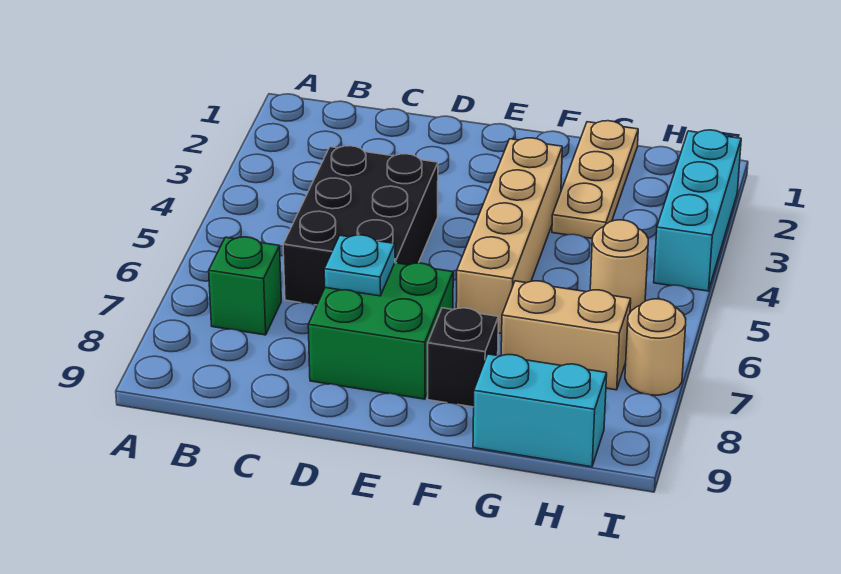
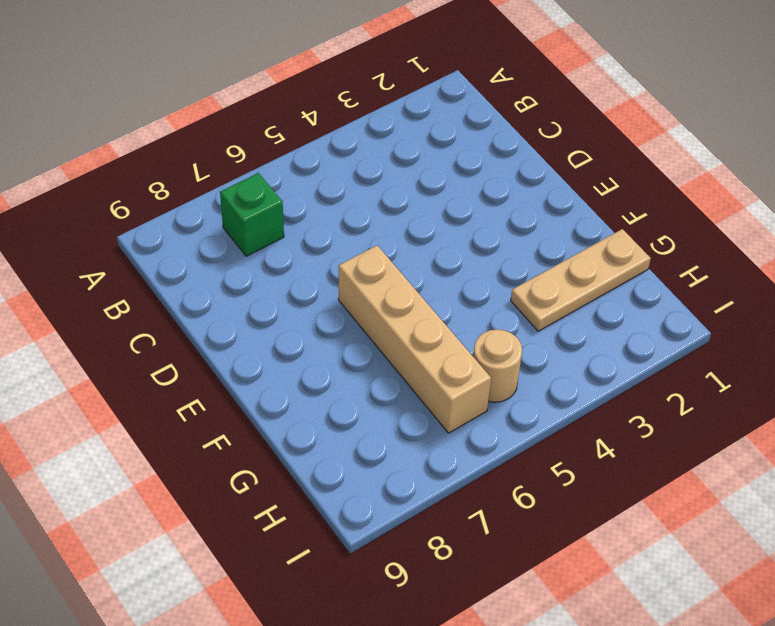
tan 1x4 brick [339,246,491,433] -> tan 1x4 brick turned to [456,138,562,334]
none -> black 2x3 brick [283,146,438,305]
none -> green 2x2 brick [308,263,453,399]
none -> black 1x1 brick [428,308,498,407]

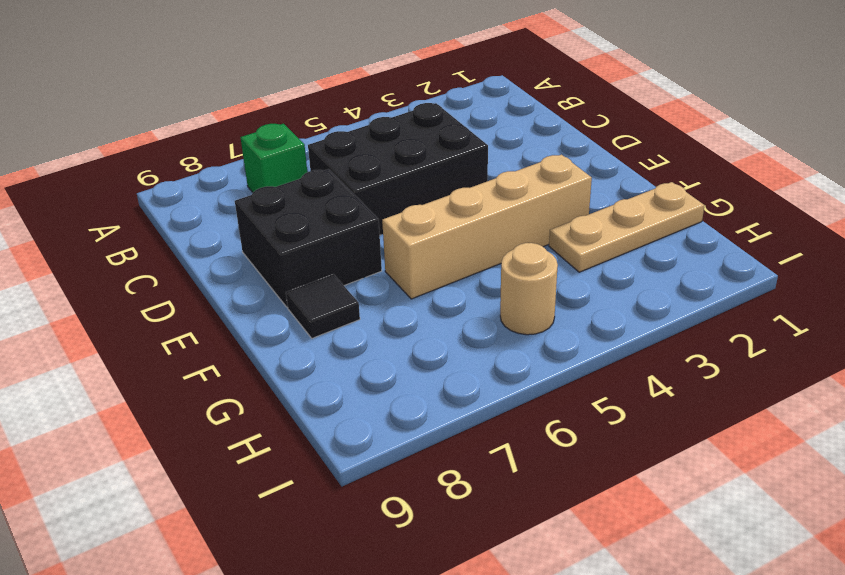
black 2x2 brick [235,169,382,307] -> green 2x2 brick [308,263,453,399]
black 1x1 tile [286,274,360,338] -> black 1x1 brick [428,308,498,407]
none -> tan 1x2 brick [501,281,631,390]
none -> cyan 1x2 brick [473,354,607,467]
none -> cyan 1x3 brick [654,130,741,291]

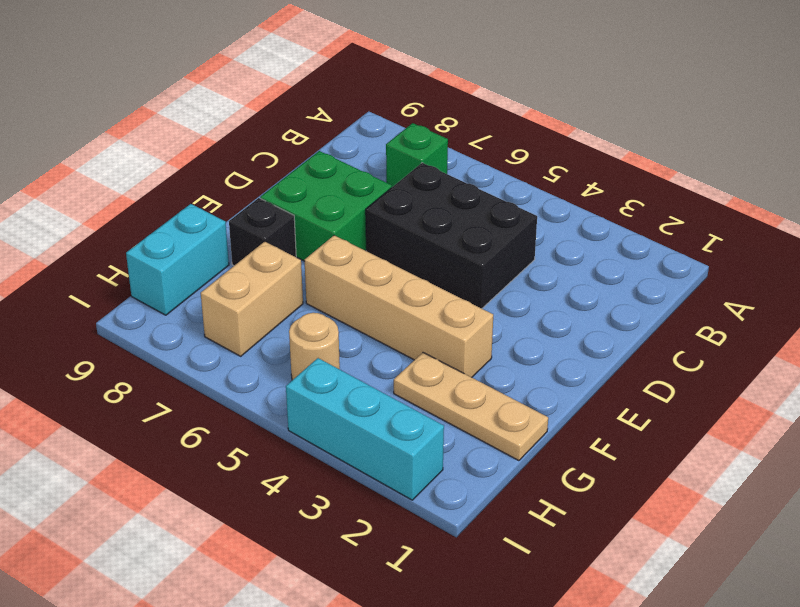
none -> tan 1x1 round brick [625,299,686,395]
none -> cyan 1x1 plate [324,235,395,296]

